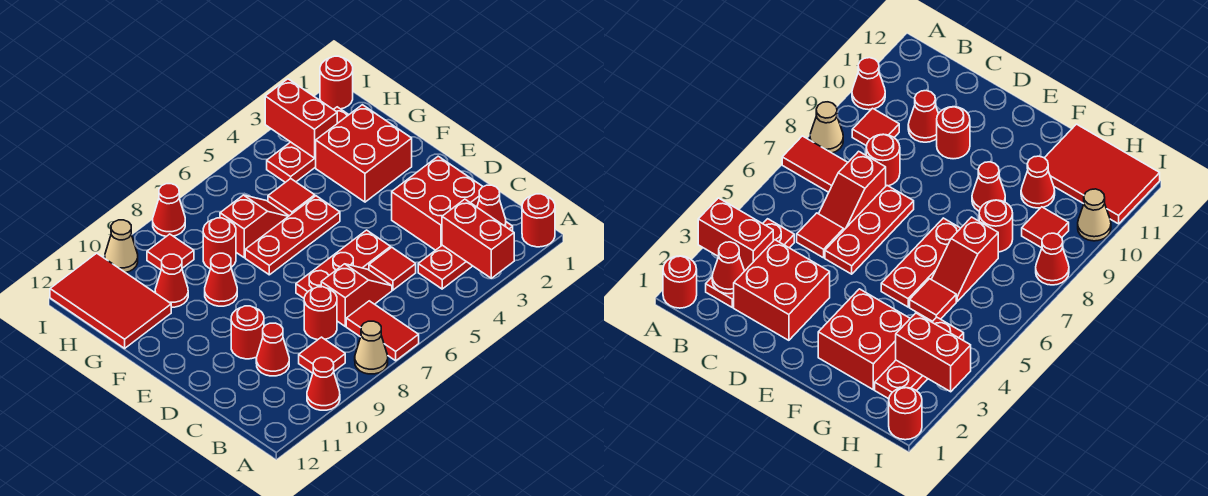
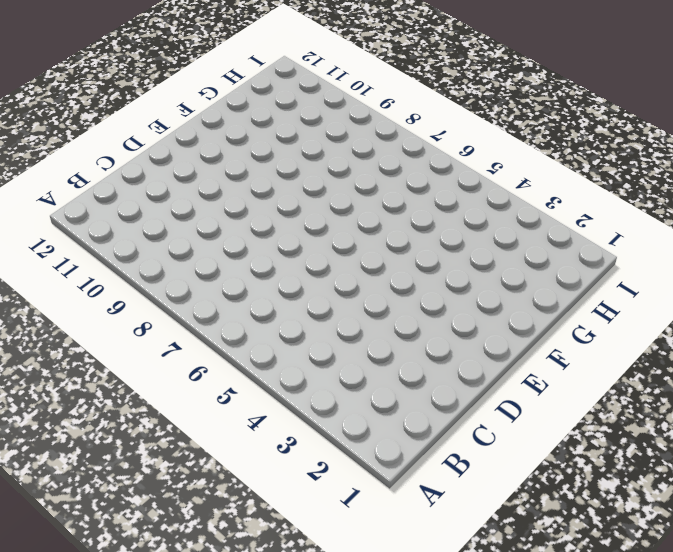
none -> red 1x1 round brick [522,194,555,247]
none -> red 1x2 tile [346,301,419,361]
none -> tan 1x1 cone [355,321,388,374]

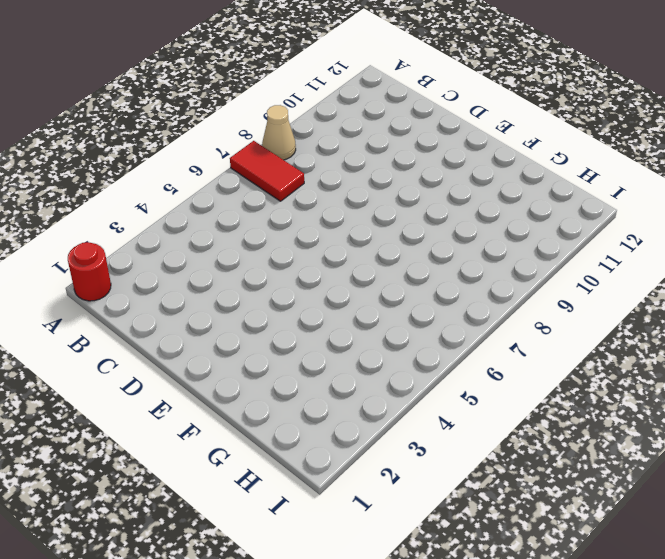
none -> red 1x1 cone [307,358,340,410]
none -> red 1x3 plate [418,222,513,289]
none -> red 1x1 tile [299,337,345,373]

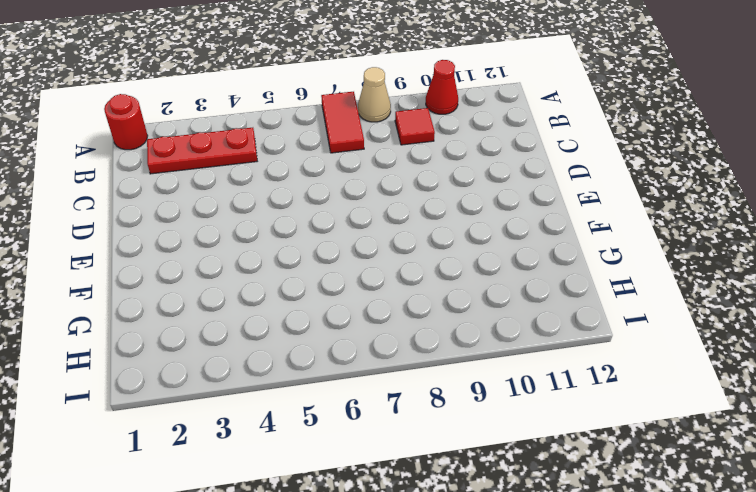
none -> red 2x2 brick [392,156,483,250]
none -> red 1x1 tile [369,247,416,290]
none -> red 1x2 slope [321,264,392,326]

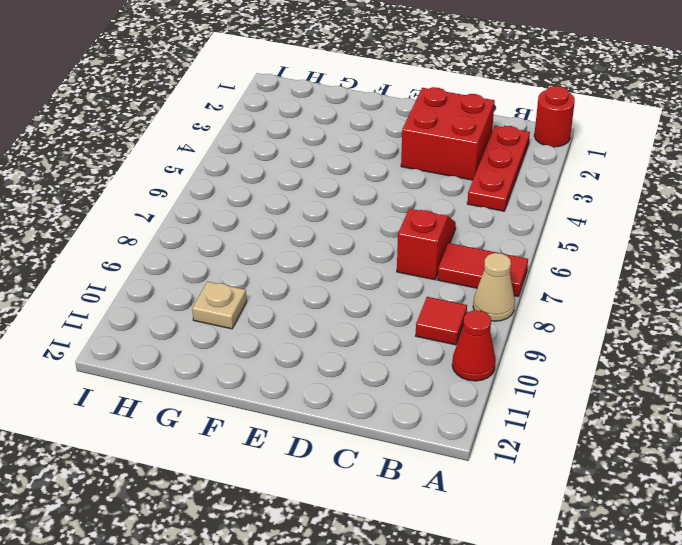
tan 1x1 plate [192,282,247,329] -> red 1x1 cone [155,254,188,307]
none -> red 1x1 tile [369,247,416,290]
none -> red 1x1 round brick [304,287,337,340]
none -> red 1x1 cone [256,323,289,376]

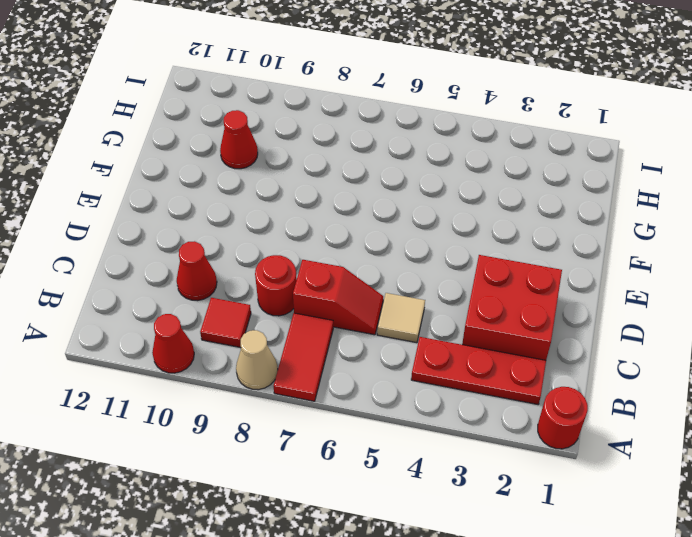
tan 1x1 tile [377,293,425,343] -> red 1x1 tile [369,247,416,290]
none -> red 1x3 plate [296,230,391,298]
none -> red 1x1 round brick [231,306,264,359]
none -> red 2x2 brick [316,105,412,202]

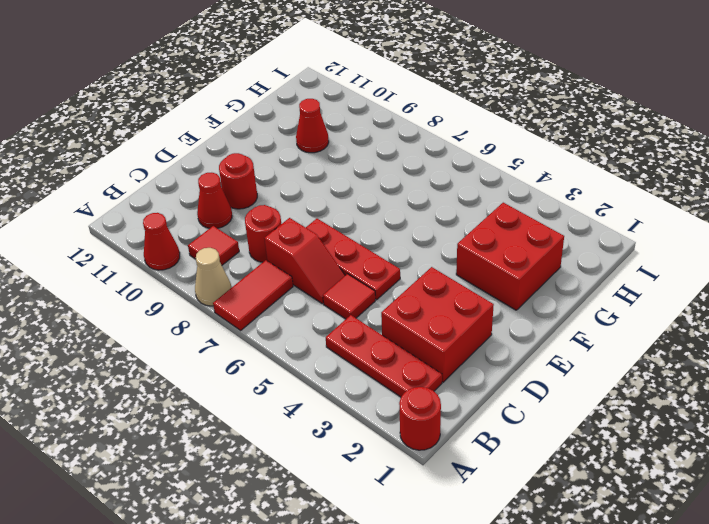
none -> red 1x3 plate [245,196,340,275]
none -> red 1x1 cone [205,253,237,306]
none -> red 1x1 tile [268,179,315,216]

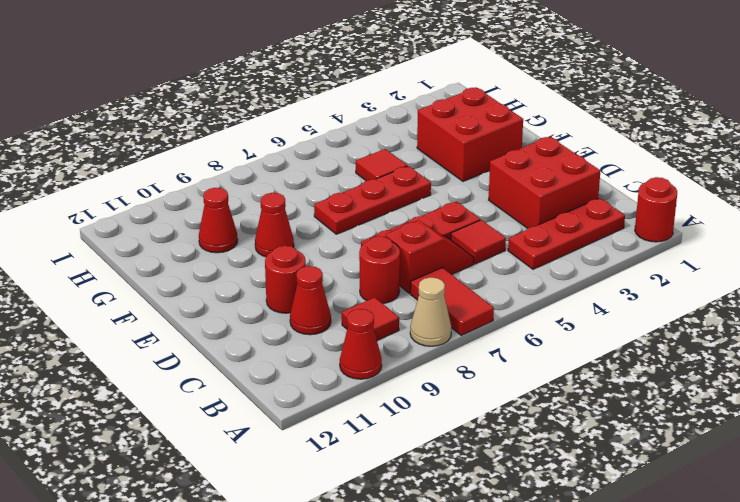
none -> red 1x2 slope [220,195,289,257]
none -> red 1x1 round brick [203,218,236,269]
none -> red 2x3 tile [50,253,171,348]

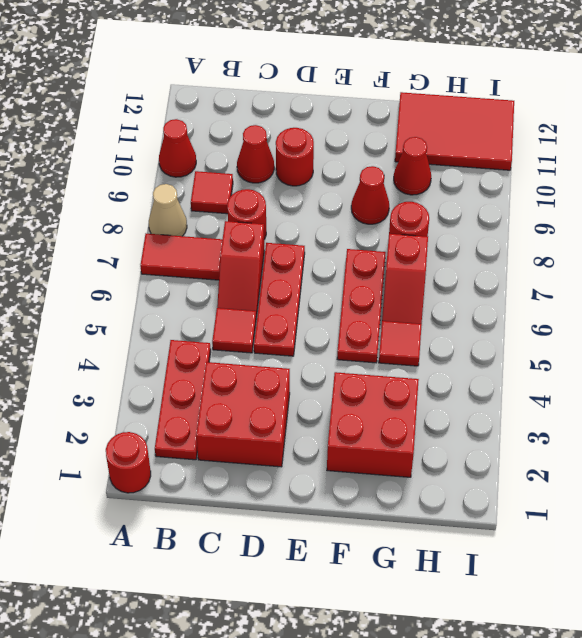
none -> red 1x3 plate [267,107,349,182]
none -> red 1x1 tile [147,234,194,270]
none -> red 1x1 round brick [320,56,353,109]

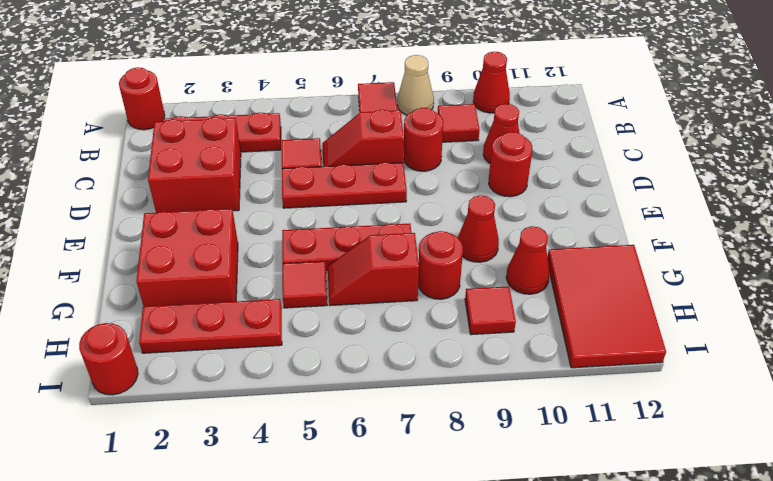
none -> red 1x1 cone [153,184,185,236]
none -> tan 1x1 cone [105,220,138,273]
none -> red 1x2 brick [442,199,514,279]

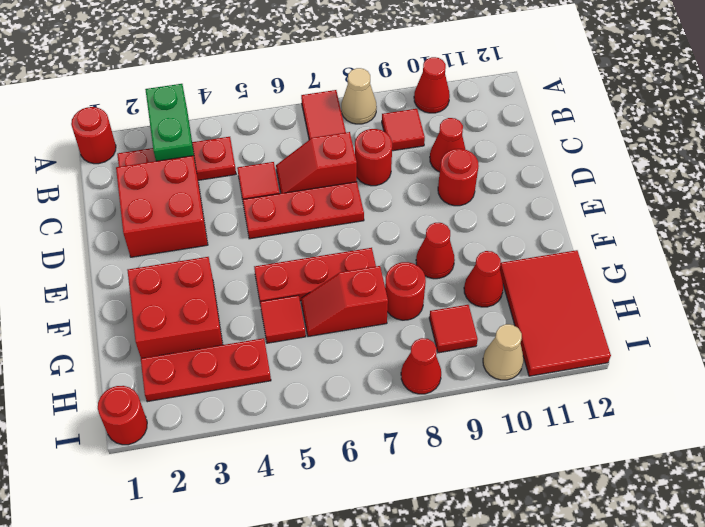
green 1x2 brick [145,84,196,166] -> red 1x2 brick [442,199,514,279]
none -> red 1x1 cone [477,185,506,227]
none -> red 1x2 brick [265,79,337,158]

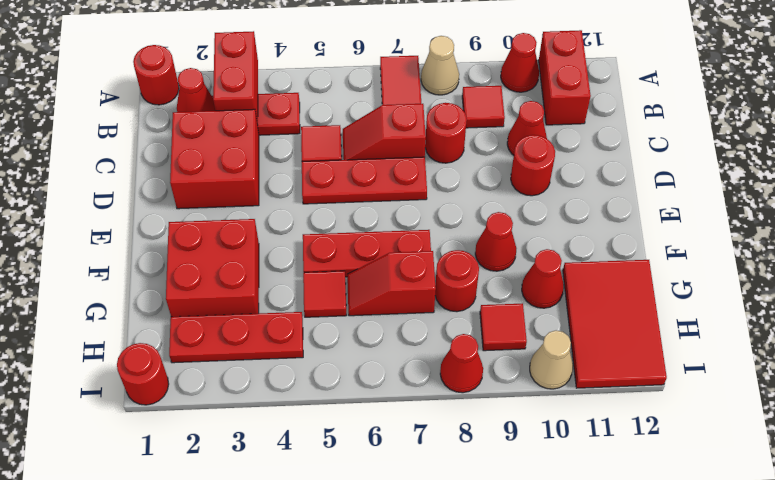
red 1x2 brick [539,30,591,125] -> red 1x2 brick moved to [265,79,337,158]

